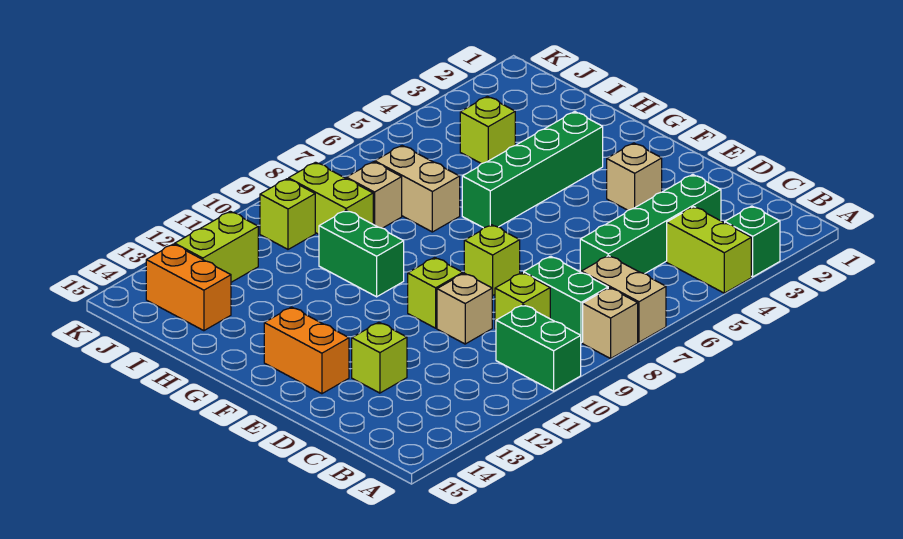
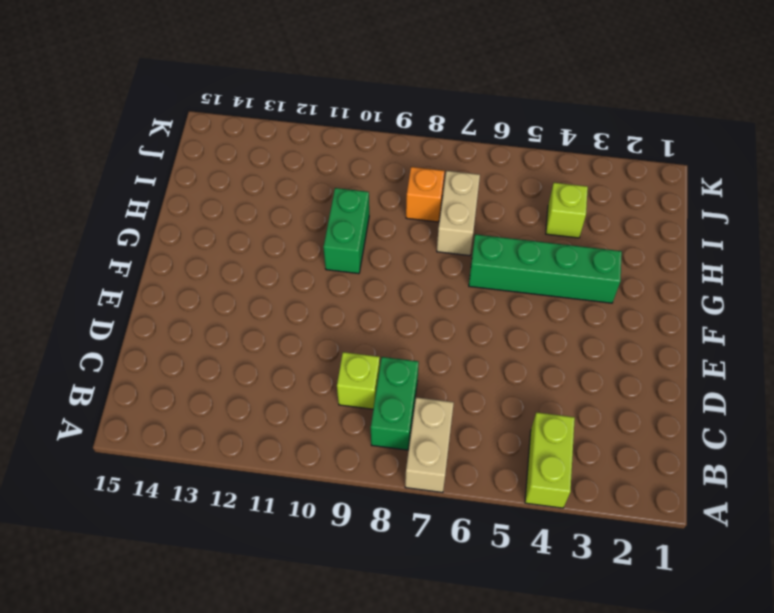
orange 1x1 brick [406,167,444,222] -> tan 1x1 brick [346,162,402,228]
none -> green 1x1 brick [725,206,780,277]
none -> tan 1x1 brick [583,288,638,359]
none -> green 1x2 brick [496,305,581,391]

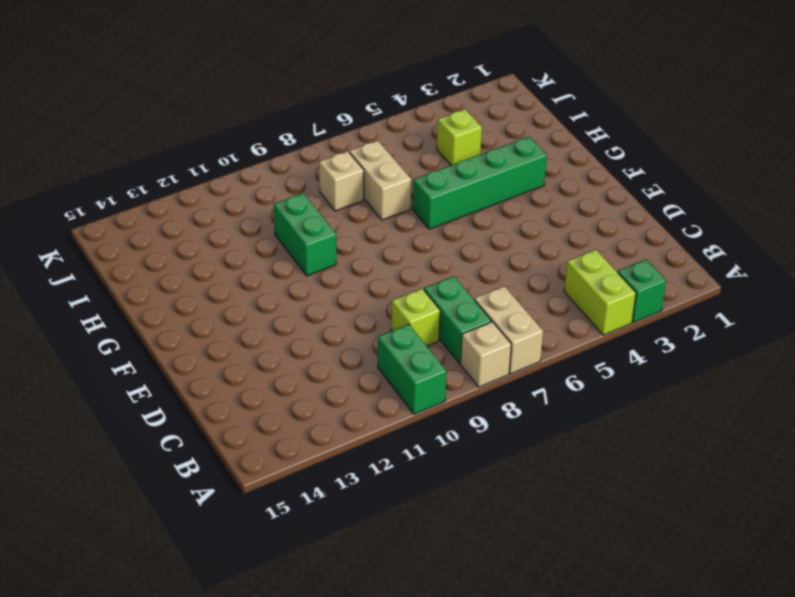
none -> green 1x4 brick [580,175,721,274]
none -> tan 1x1 brick [437,273,493,344]
none -> lime 1x1 brick [352,322,407,393]

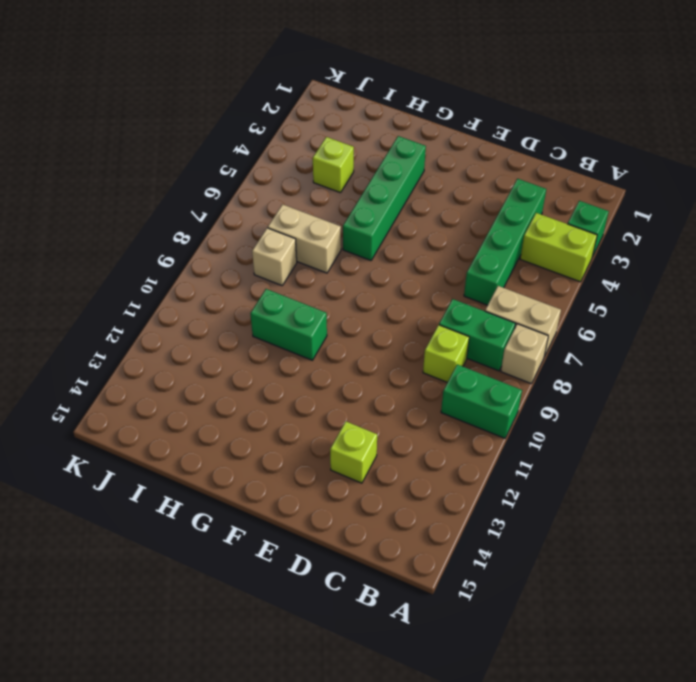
none -> tan 1x1 brick [437,273,493,344]
none -> tan 1x1 brick [607,143,662,210]
none -> lime 1x1 brick [464,225,520,295]

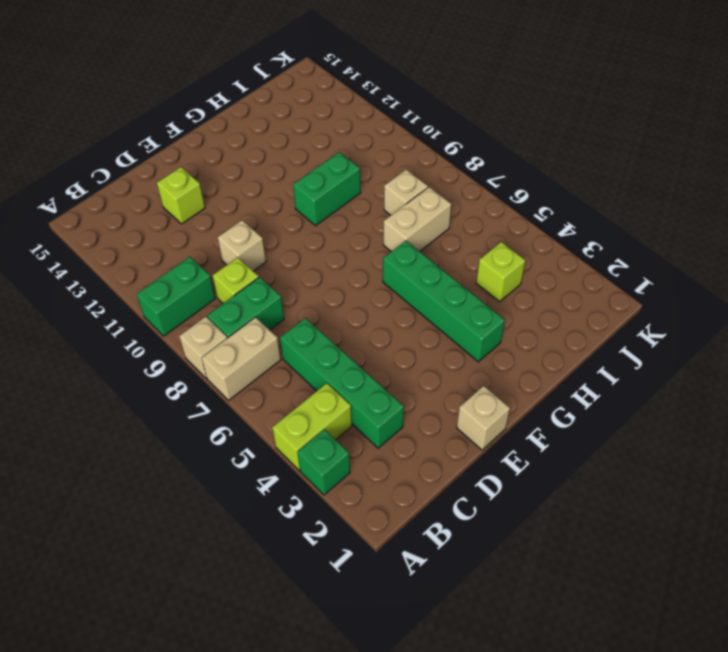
tan 1x1 brick [457,386,510,450] -> tan 1x1 brick moved to [607,143,662,210]
none -> lime 1x1 brick [464,225,520,295]
none -> lime 1x1 brick [408,257,463,328]
none -> orange 1x2 brick [264,307,349,394]

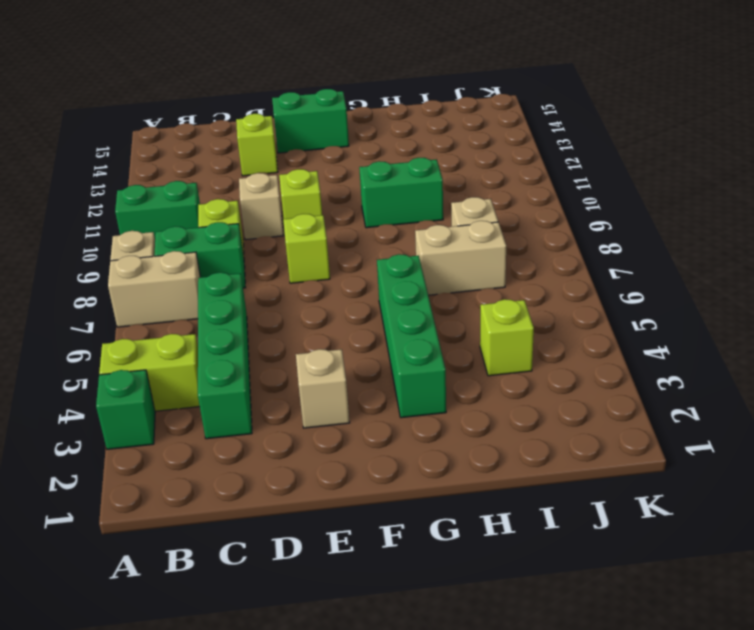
green 1x2 brick [272,89,349,153] -> orange 1x2 brick [264,307,349,394]
none -> lime 1x2 brick [289,162,373,234]
none -> orange 1x2 brick [146,244,231,331]
none -> lime 1x1 brick [260,179,315,249]

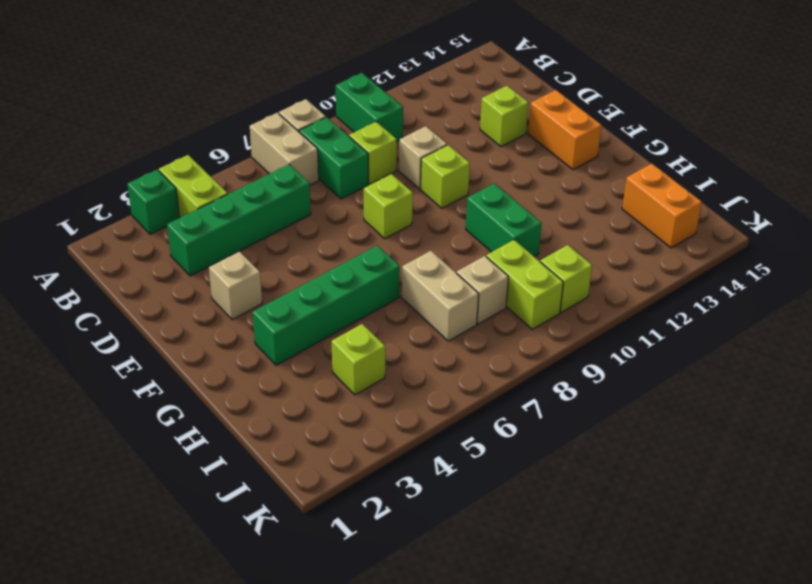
none -> lime 1x2 brick [175,211,258,282]

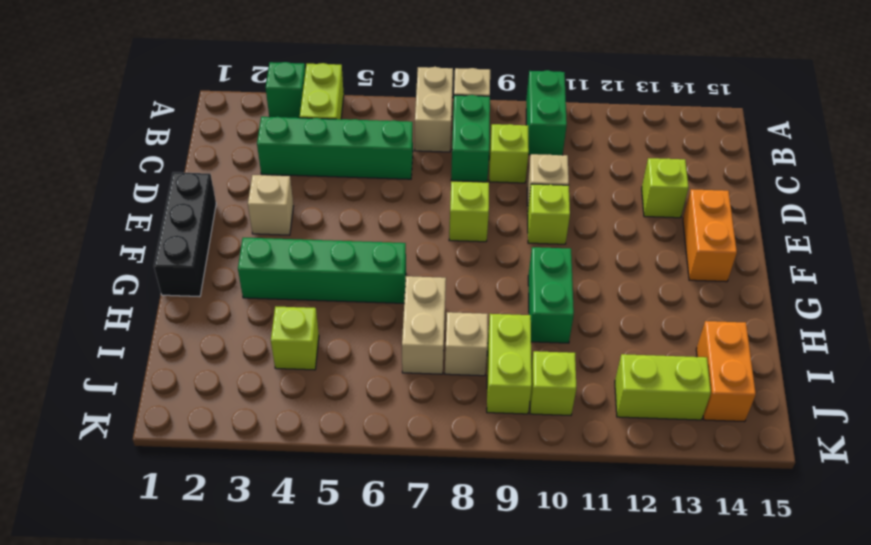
black 1x3 brick [154,172,216,297] -> none

